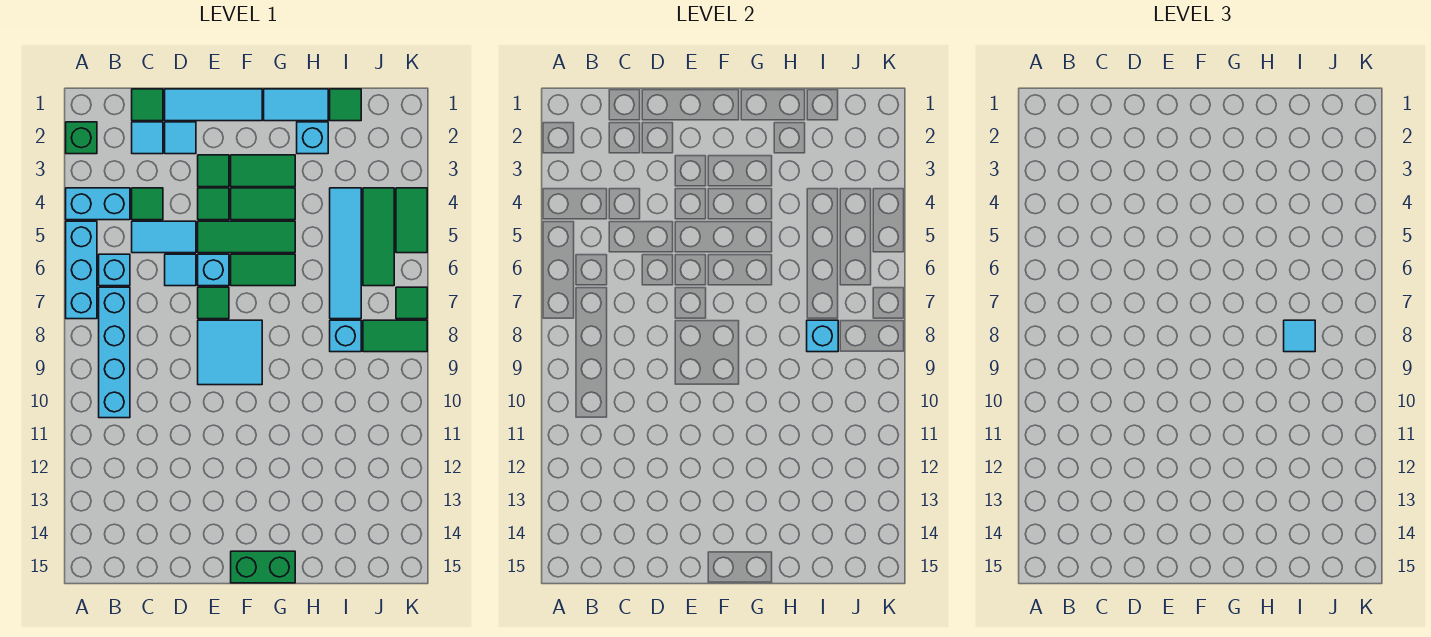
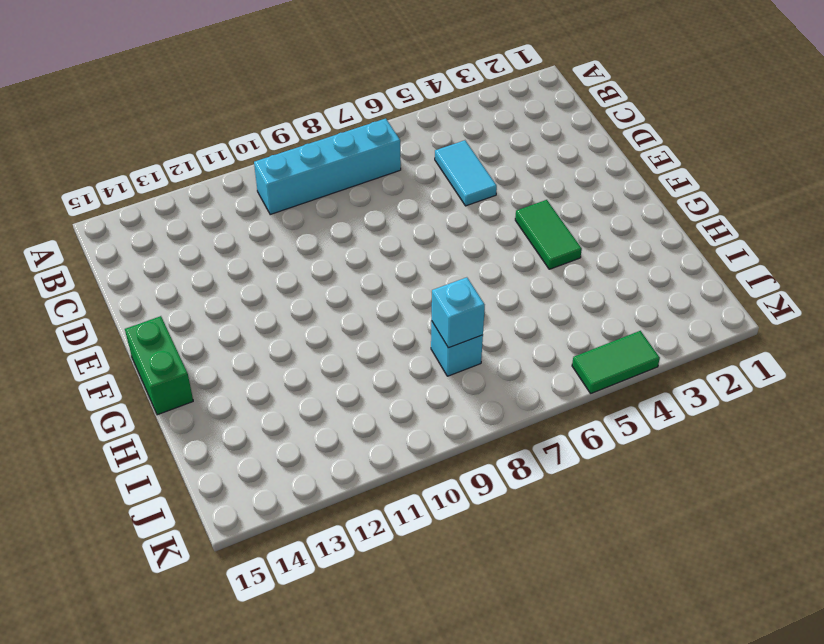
none -> green 1x1 brick [66,122,97,154]
none -> cyan 1x2 brick [66,188,130,220]
none -> cyan 1x3 brick [66,221,97,319]
none -> cyan 1x1 brick [99,254,130,286]

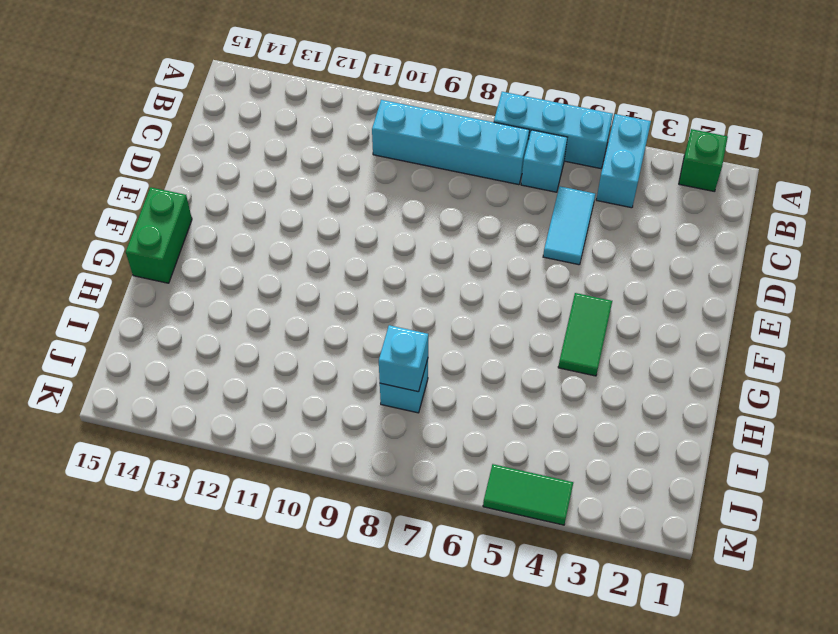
none -> green 1x1 tile [132,89,163,121]
none -> cyan 1x1 tile [132,122,163,154]
none -> green 1x1 tile [132,188,163,220]
none -> cyan 1x3 tile [165,89,262,121]

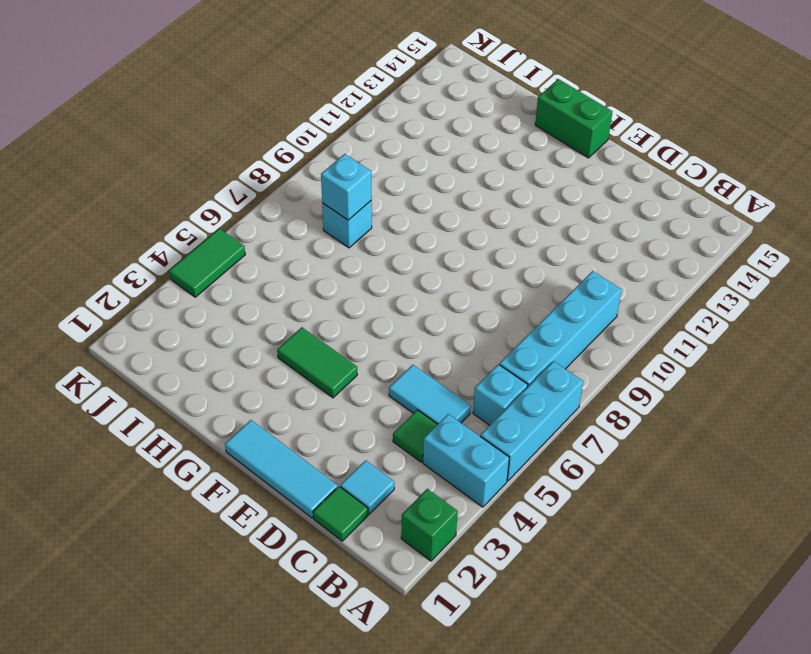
none -> cyan 1x1 tile [165,122,196,154]
none -> cyan 1x1 tile [165,254,196,286]
none -> green 1x1 tile [198,155,229,187]
none -> green 1x1 tile [198,188,229,220]

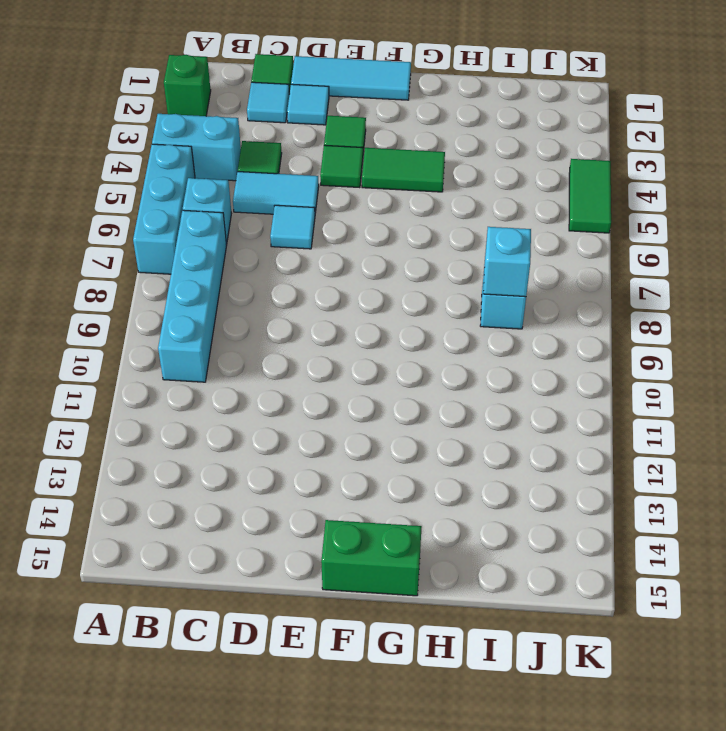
none -> green 1x3 tile [198,221,295,253]
none -> cyan 1x1 brick [198,254,229,286]
none -> green 1x1 tile [198,287,229,319]
none -> cyan 2x2 tile [198,320,262,385]

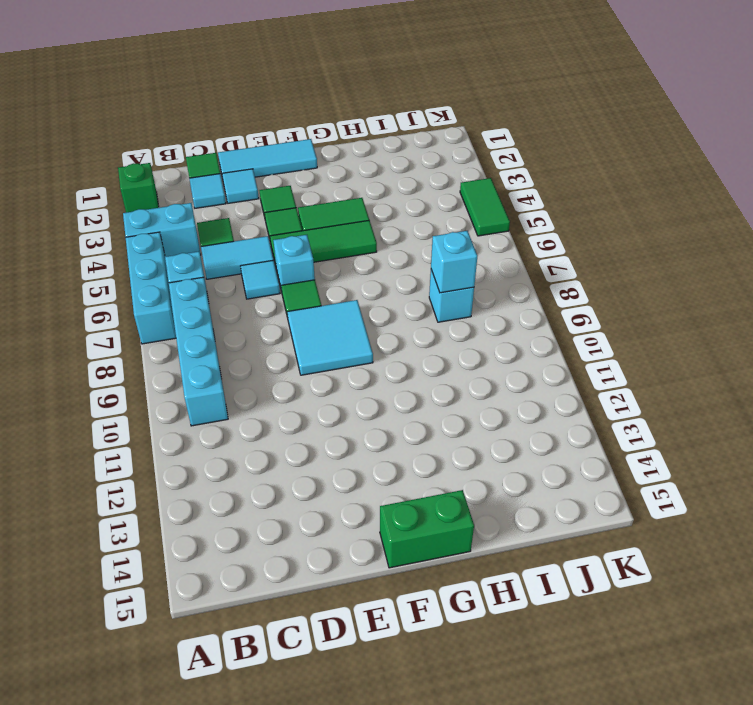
none -> green 1x2 tile [231,155,295,187]
none -> green 1x2 tile [231,254,295,286]
none -> cyan 1x2 tile [264,89,328,121]
none -> cyan 1x1 brick [297,122,328,154]

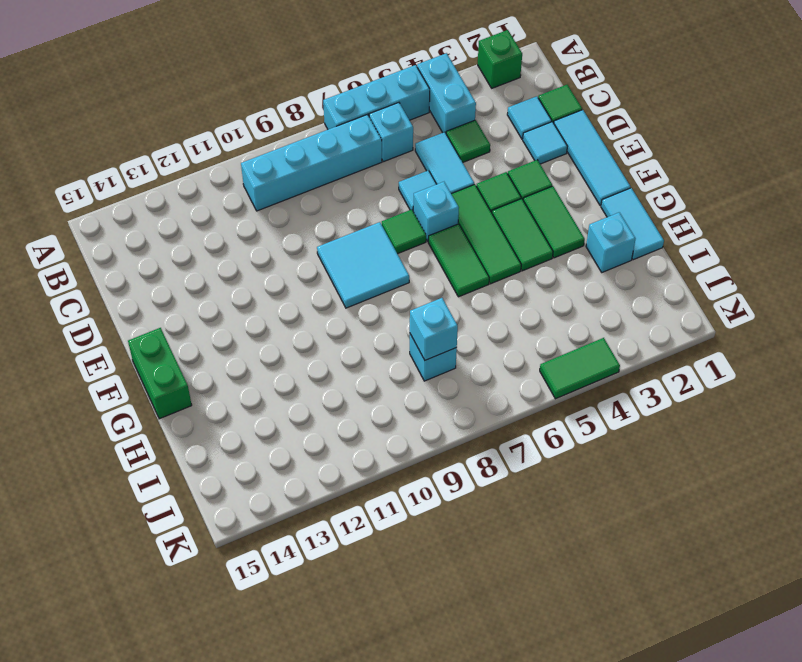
none -> green 1x1 tile [330,89,361,121]
none -> cyan 1x4 tile [330,188,361,319]
none -> green 1x3 tile [363,188,394,286]
none -> green 1x2 tile [363,320,427,352]

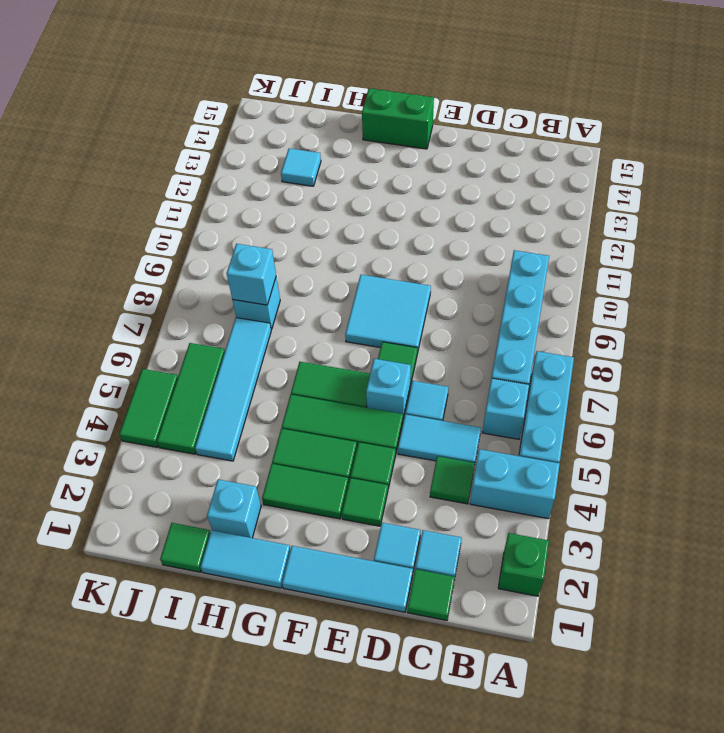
cyan 1x1 tile [281,148,321,186] -> cyan 1x1 tile moved to [1284,320,1315,352]
none -> green 1x2 tile [363,320,427,352]
none -> green 1x1 tile [396,287,427,319]

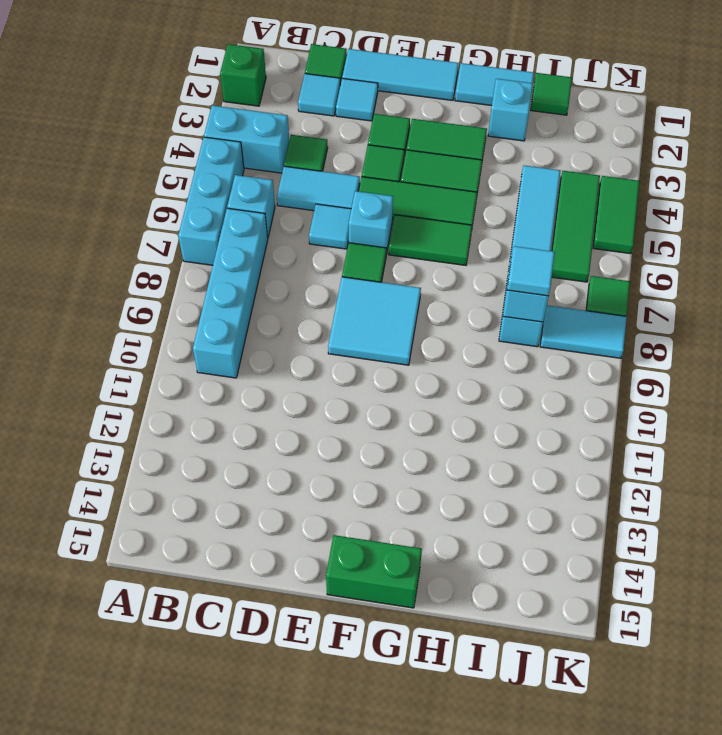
cyan 1x2 tile [540,305,627,358] -> green 1x2 tile [363,320,427,352]

